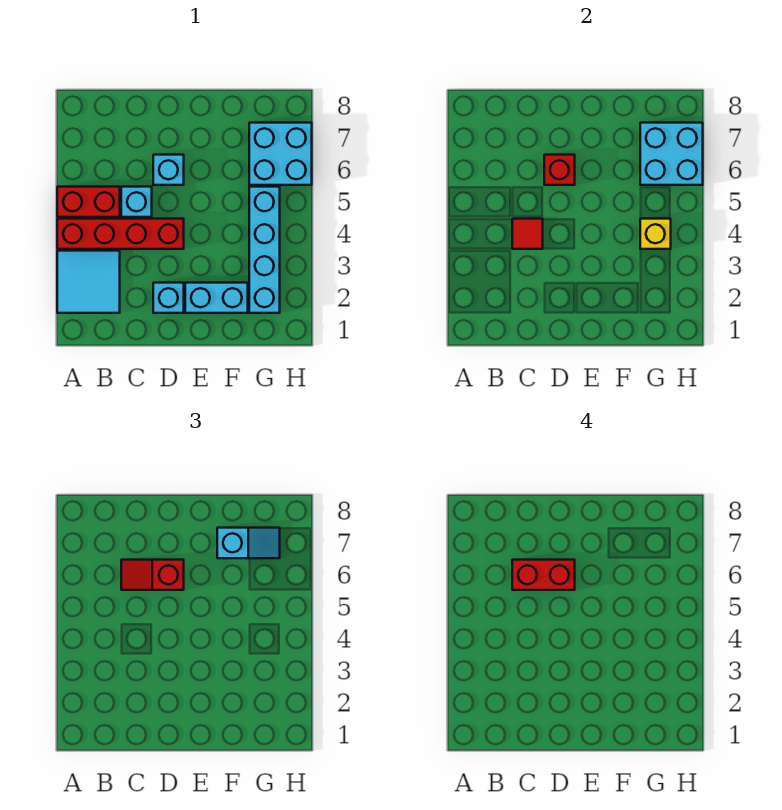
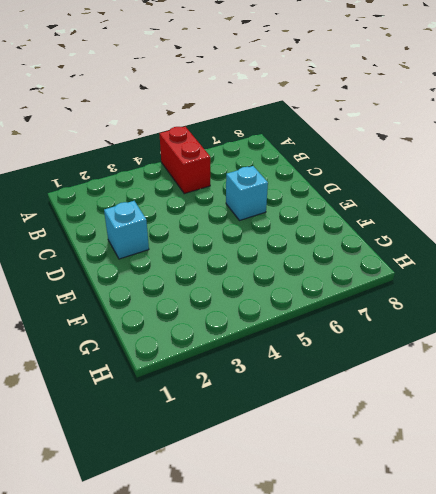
none -> cyan 2x2 tile [57,251,120,313]
none -> red 1x4 brick [57,219,184,249]
none -> cyan 1x1 brick [121,187,152,217]

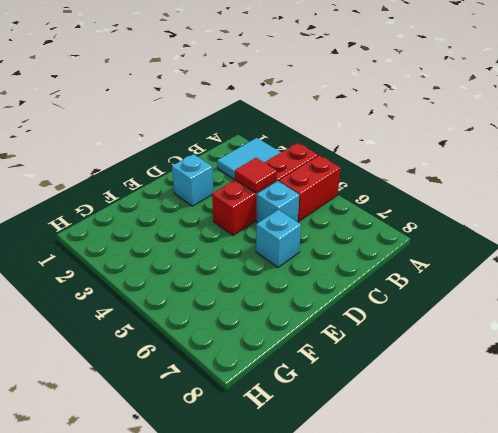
none -> cyan 1x2 brick [185,283,248,313]
none -> cyan 1x4 brick [249,187,280,313]
none -> cyan 2x2 brick [249,123,312,185]

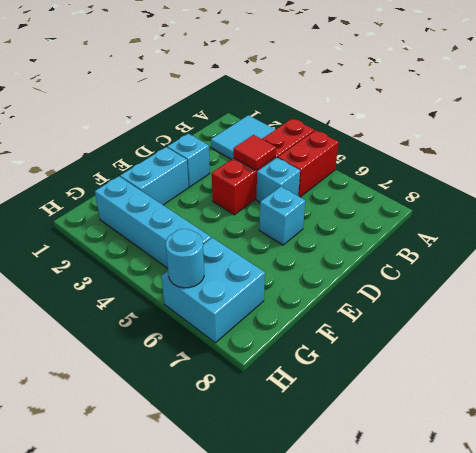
cyan 1x1 round brick [166,229,204,288] -> cyan 2x2 brick [640,123,703,185]
none -> red 1x1 brick [544,155,575,185]
none -> yellow 1x1 brick [640,219,671,249]
none -> red 1x2 slope [121,560,184,590]

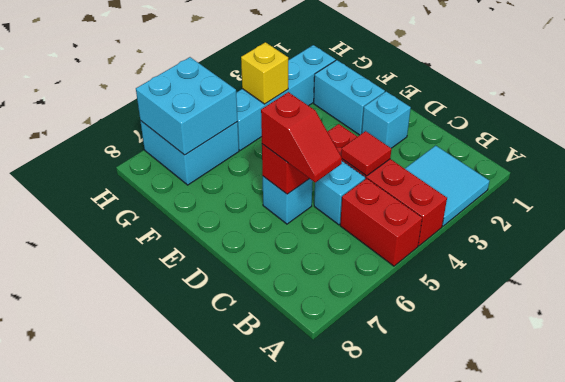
none -> cyan 1x2 slope [217,528,280,558]
none -> red 1x2 brick [512,560,575,590]

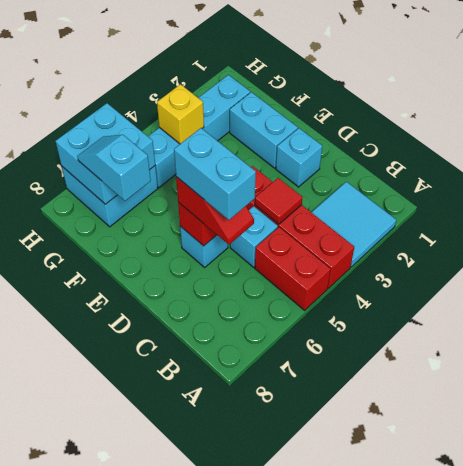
cyan 1x2 brick [174,128,256,220] -> red 1x2 brick [512,560,575,590]

